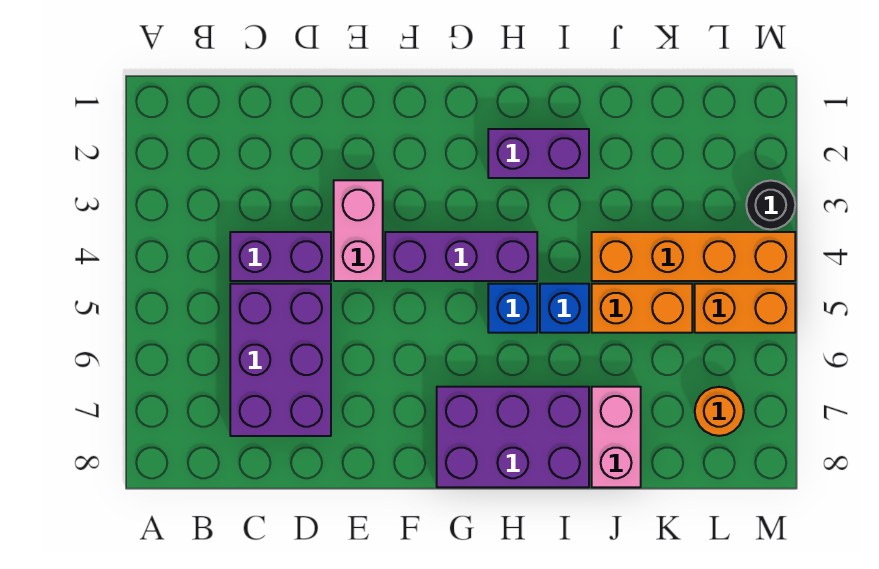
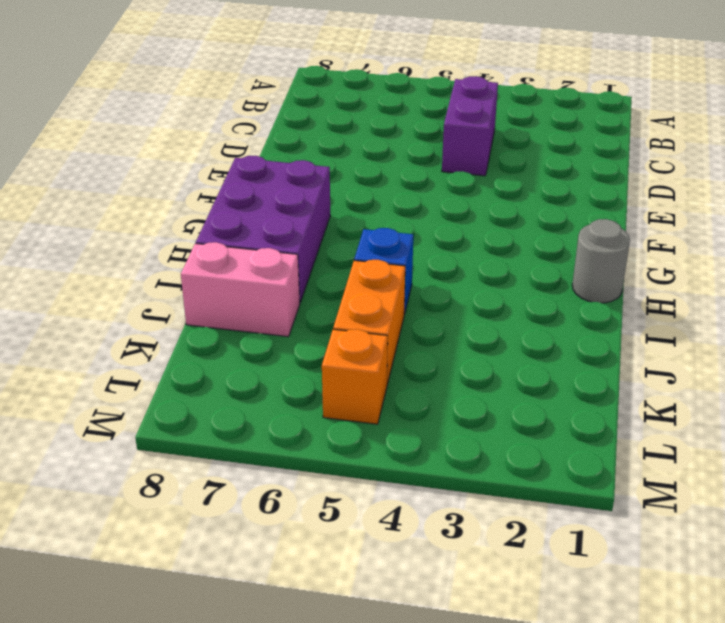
grey 1x1 round brick [572,219,630,303] -> none
orange 1x1 brick [322,329,388,424] -> orange 1x2 brick [695,284,795,333]
none -> purple 2x3 brick [230,284,331,436]
none -> pink 1x2 brick [334,180,383,281]
none -> purple 1x3 brick [385,232,537,281]

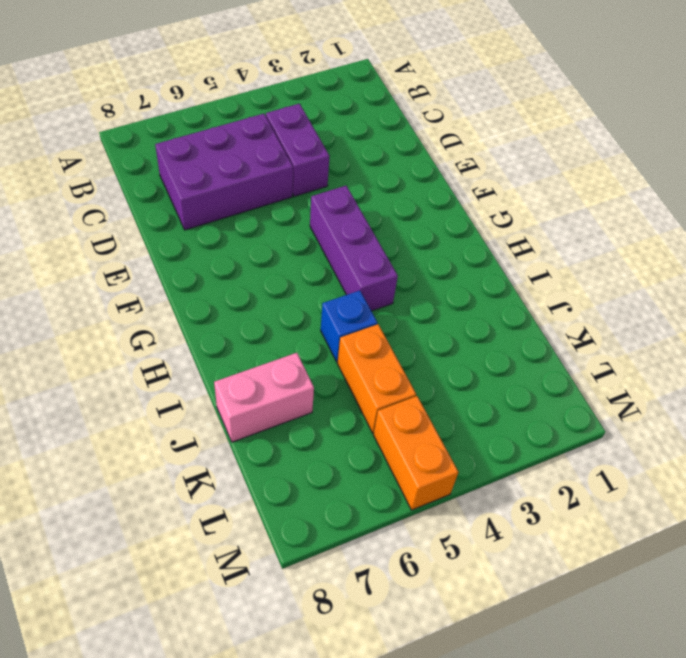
none -> pink 1x2 brick [334,180,383,281]
none -> purple 2x3 brick [437,387,589,487]
none -> purple 1x2 brick [488,129,589,178]

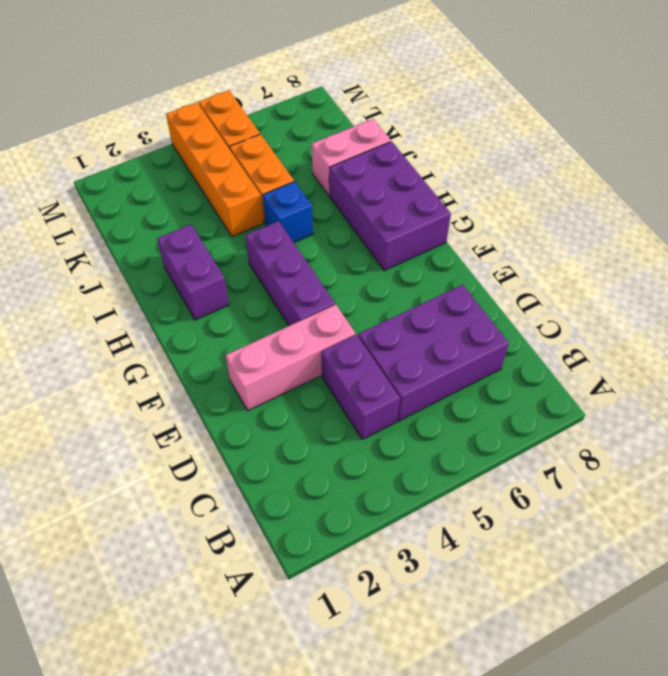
pink 1x3 brick [226,305,356,411] -> pink 1x2 brick [334,180,383,281]
none -> blue 1x1 brick [488,284,537,333]
none -> orange 1x1 round brick [695,387,744,436]
none -> black 1x1 round brick [746,181,795,230]

